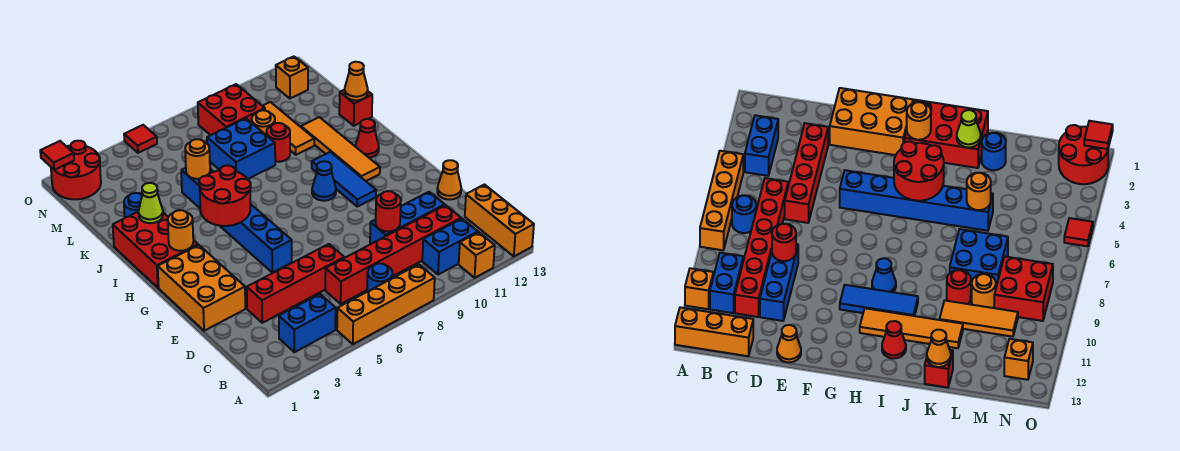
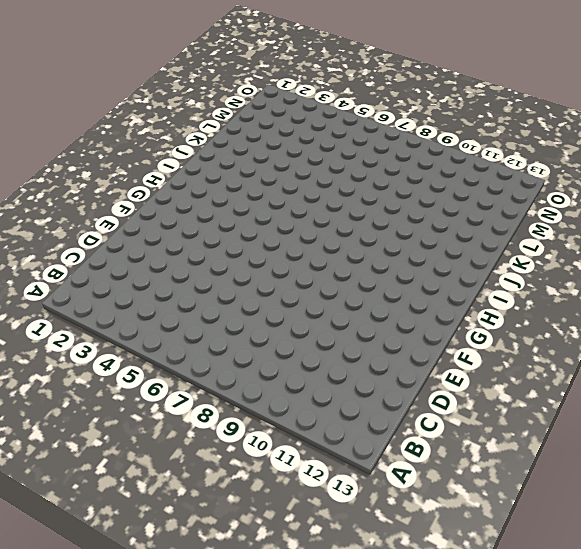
none -> orange 1x4 brick [337,264,435,344]
none -> orange 1x1 brick [459,232,495,278]
none -> orange 1x3 brick [465,185,534,256]
none -> blue 1x2 brick [279,294,336,352]

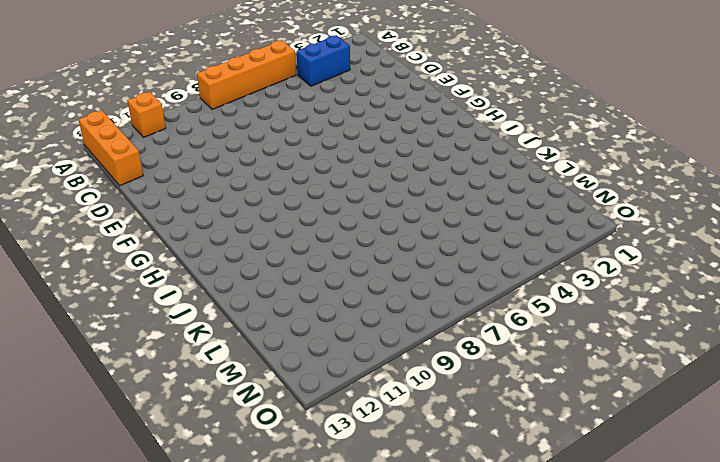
none -> blue 1x1 round brick [367,263,393,292]
none -> blue 1x2 brick [422,219,478,275]
none -> red 1x6 brick [325,205,461,304]
none -> red 1x4 brick [247,244,344,323]

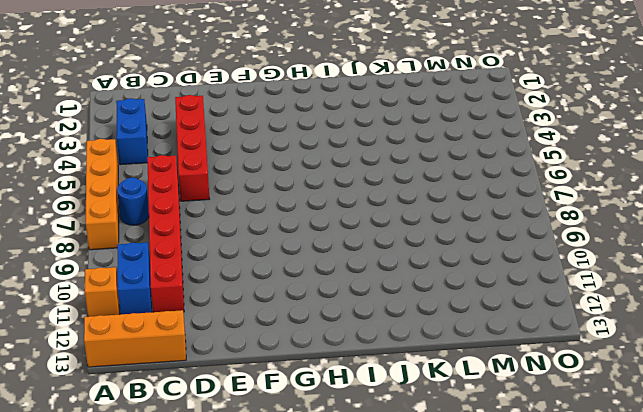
none -> blue 1x3 brick [370,192,445,244]
none -> orange 2x3 brick [158,245,245,331]
none -> orange 1x1 cone [437,160,461,200]
none -> blue 1x6 brick [181,168,292,273]

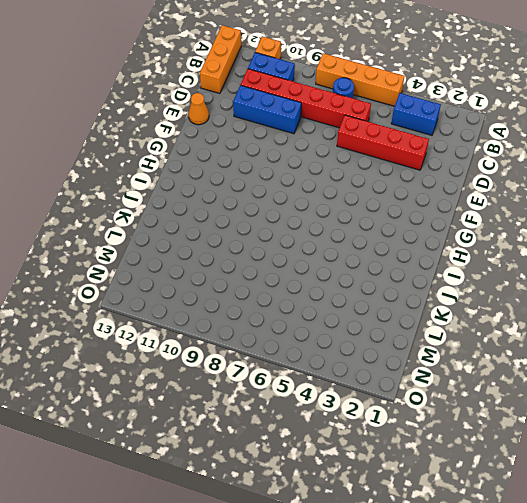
none -> orange 2x3 brick [158,245,245,331]
none -> blue 1x6 brick [181,168,292,273]
none -> blue 1x3 tile [312,152,376,207]
none -> red 2x3 brick [113,212,198,288]

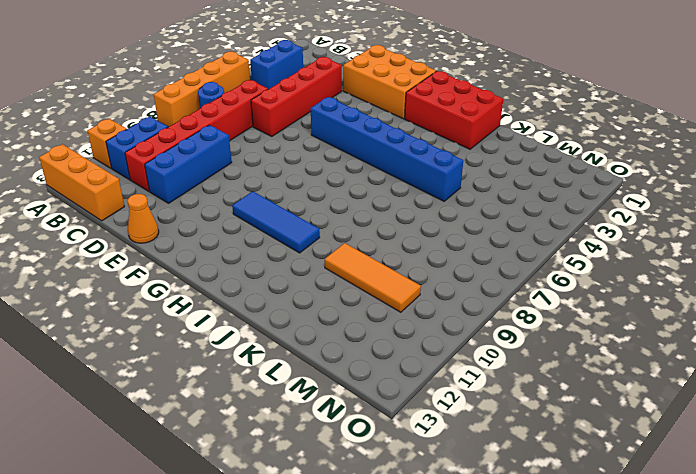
none -> blue 1x1 cone [312,161,336,201]
none -> orange 1x4 tile [301,117,380,181]
none -> red 1x1 cone [355,119,379,158]
none -> blue 1x1 round brick [124,193,142,218]

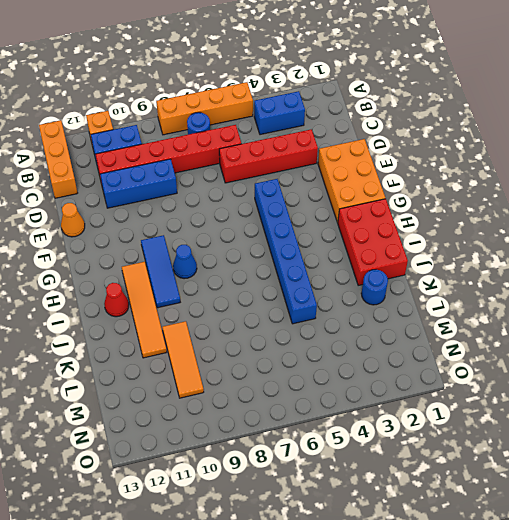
none -> blue 2x2 brick [207,118,275,179]
none -> red 1x1 round brick [266,123,290,162]
none -> red 1x1 brick [339,90,372,126]
none -> orange 1x1 round brick [252,110,275,135]

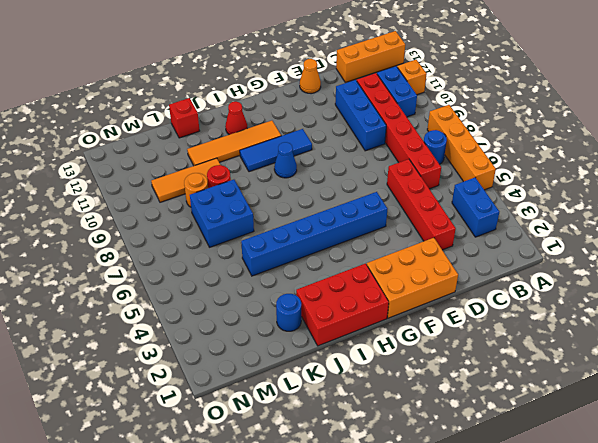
none -> red 2x2 brick [198,84,265,135]
none -> red 2x2 round brick [51,141,101,199]
none -> orange 1x1 brick [276,57,308,98]
none -> red 1x1 tile [124,125,157,153]

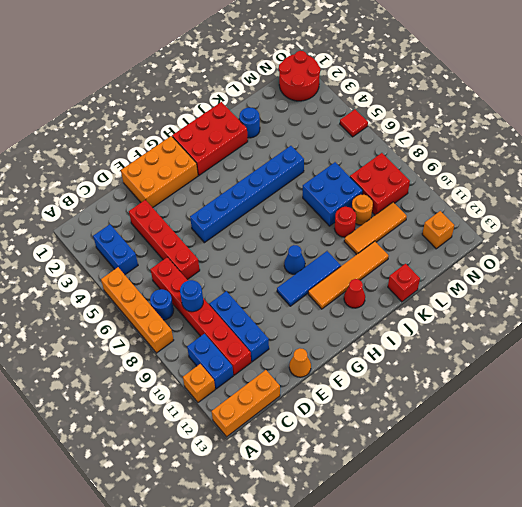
blue 1x1 round brick [180,280,203,312] -> none
none -> red 1x1 round brick [376,191,401,232]
none -> orange 1x1 round brick [168,210,193,251]
none -> red 2x2 round brick [199,165,251,226]
none -> lime 1x1 cone [138,183,163,223]

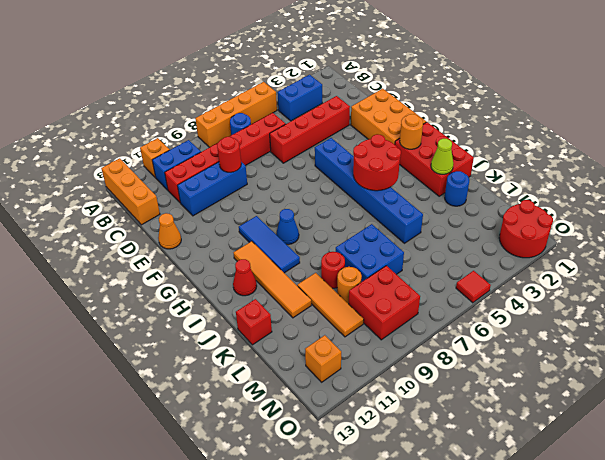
none -> orange 1x1 round brick [185,139,210,179]
none -> orange 1x1 cone [344,62,368,100]
none -> red 1x1 tile [40,141,74,170]

